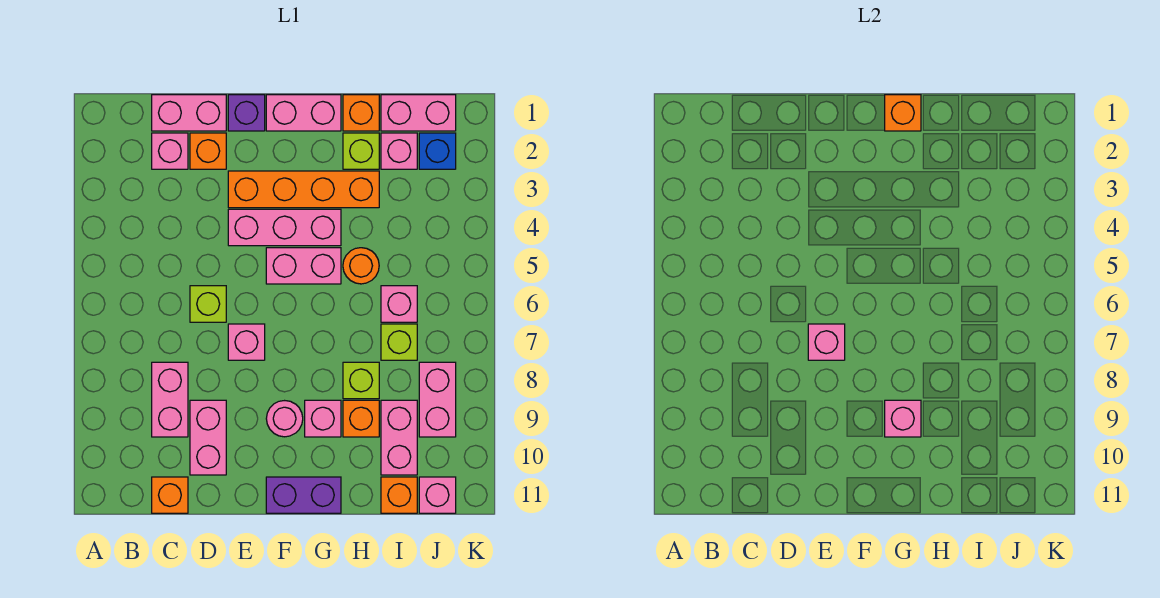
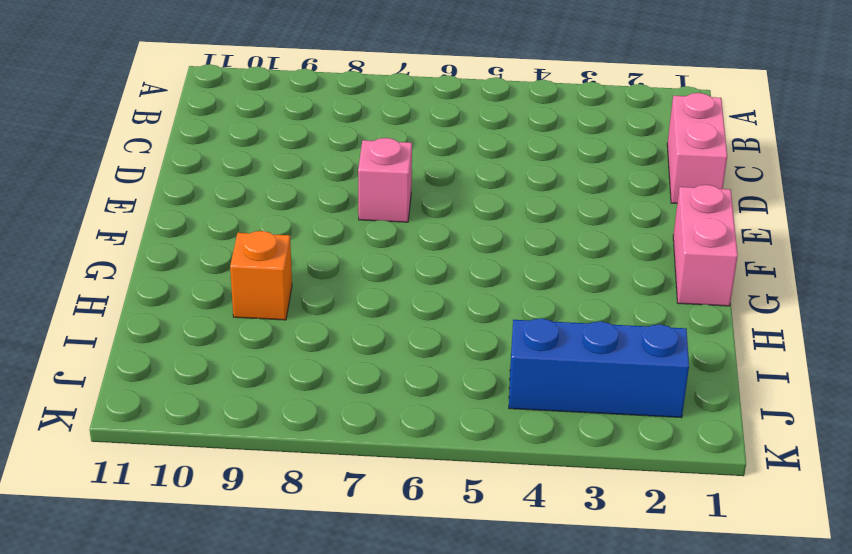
blue 1x3 brick [509,318,689,418] -> blue 1x1 brick [419,133,456,169]
none -> pink 1x1 brick [152,133,188,169]
none -> pink 1x2 brick [152,362,188,437]
none -> orange 1x1 brick [152,477,188,513]
none -> orange 1x1 brick [190,133,226,169]

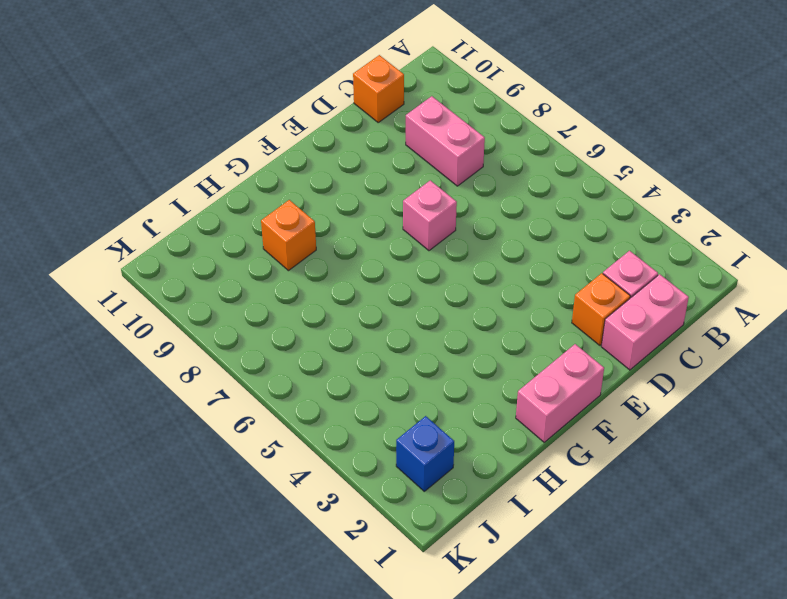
none -> lime 1x1 brick [190,286,226,322]
none -> pink 1x2 brick [190,400,226,475]
none -> purple 1x1 brick [228,95,265,131]
none -> orange 1x4 brick [228,171,379,208]

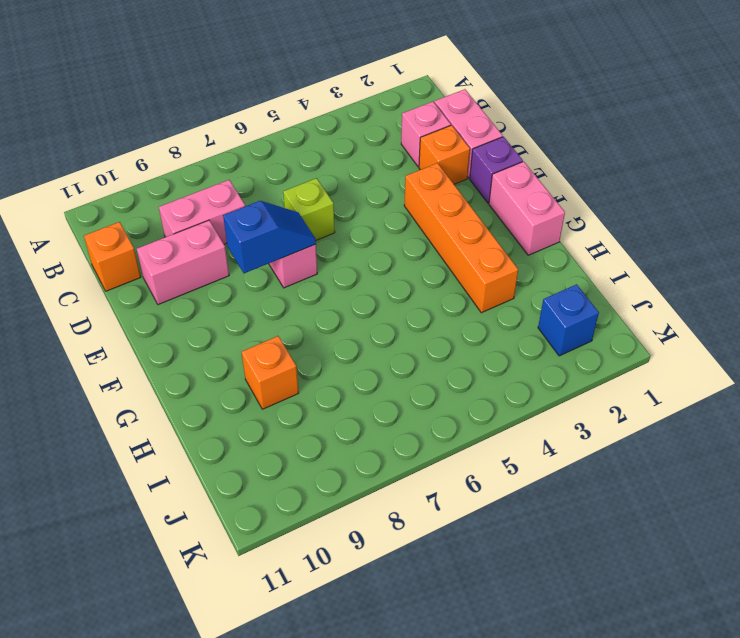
blue 1x2 slope [223,201,316,273] -> pink 1x1 brick [808,324,845,360]
none -> pink 1x3 brick [228,209,341,246]
none -> pink 1x2 brick [266,248,341,284]
none -> pink 1x1 round brick [266,401,303,437]
none -> purple 1x2 brick [266,477,341,513]

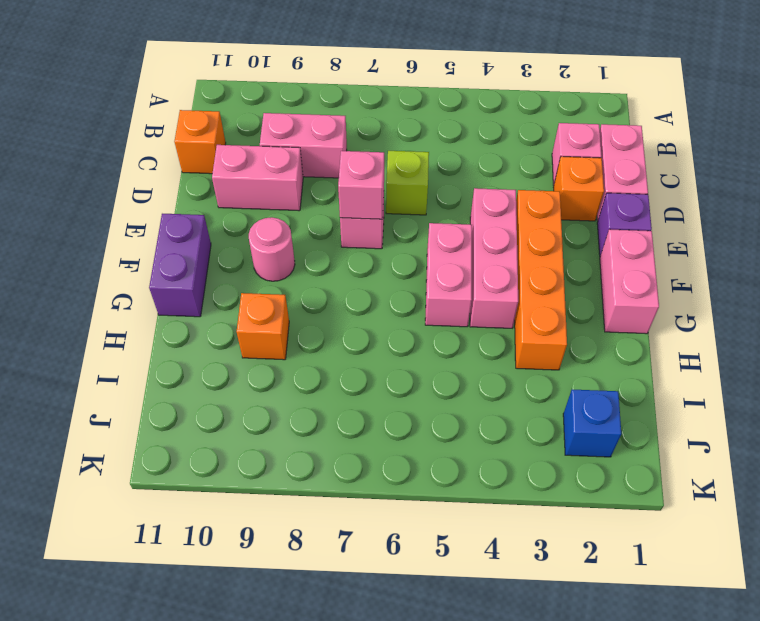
none -> pink 1x1 brick [305,400,341,437]
none -> orange 1x1 brick [343,95,379,131]
none -> lime 1x1 brick [343,133,379,169]
none -> orange 1x1 round brick [343,248,379,284]

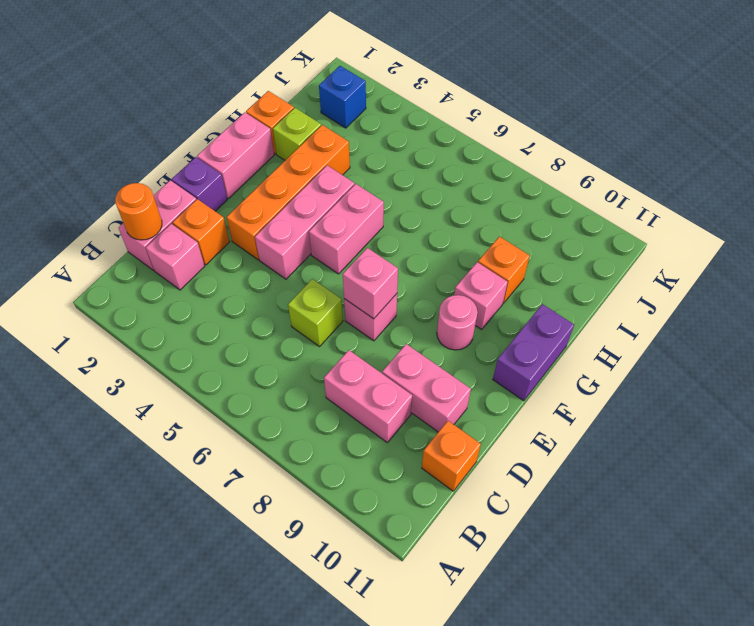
orange 1x1 round brick [115,183,162,240] -> orange 1x1 round brick moved to [343,248,379,284]
none -> lime 1x1 brick [343,362,379,399]
none -> pink 1x2 brick [381,95,456,131]
none -> pink 1x1 brick [381,133,417,169]
none -> pink 1x1 brick [381,286,417,322]

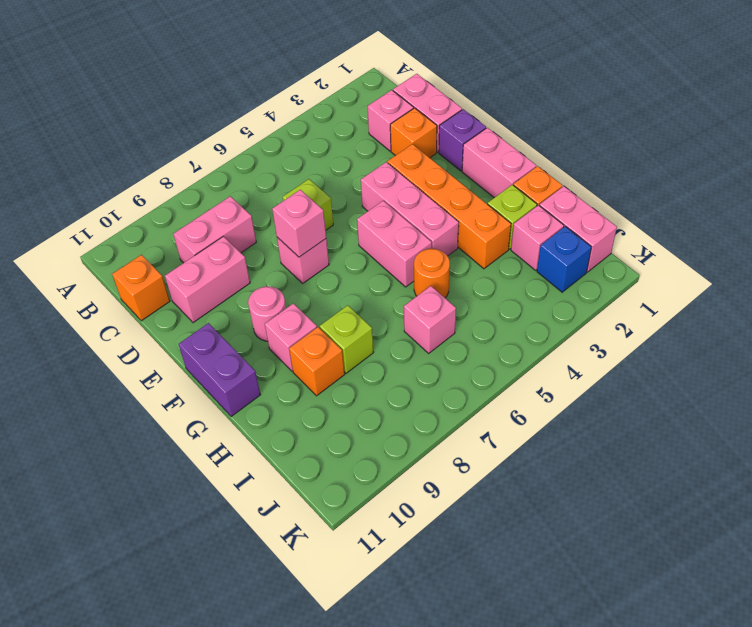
none -> lime 1x1 brick [381,324,417,360]
none -> pink 1x2 brick [381,400,417,475]
none -> orange 1x1 brick [381,477,417,513]
none -> pink 1x2 brick [419,362,456,437]

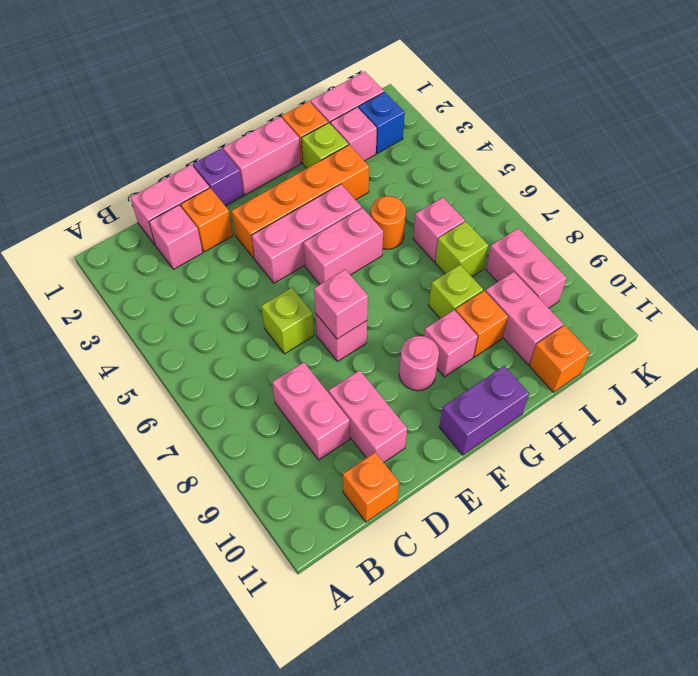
none -> pink 1x1 brick [419,477,456,513]
none -> orange 1x1 brick [885,95,921,131]
none -> pink 1x1 brick [885,400,921,437]

